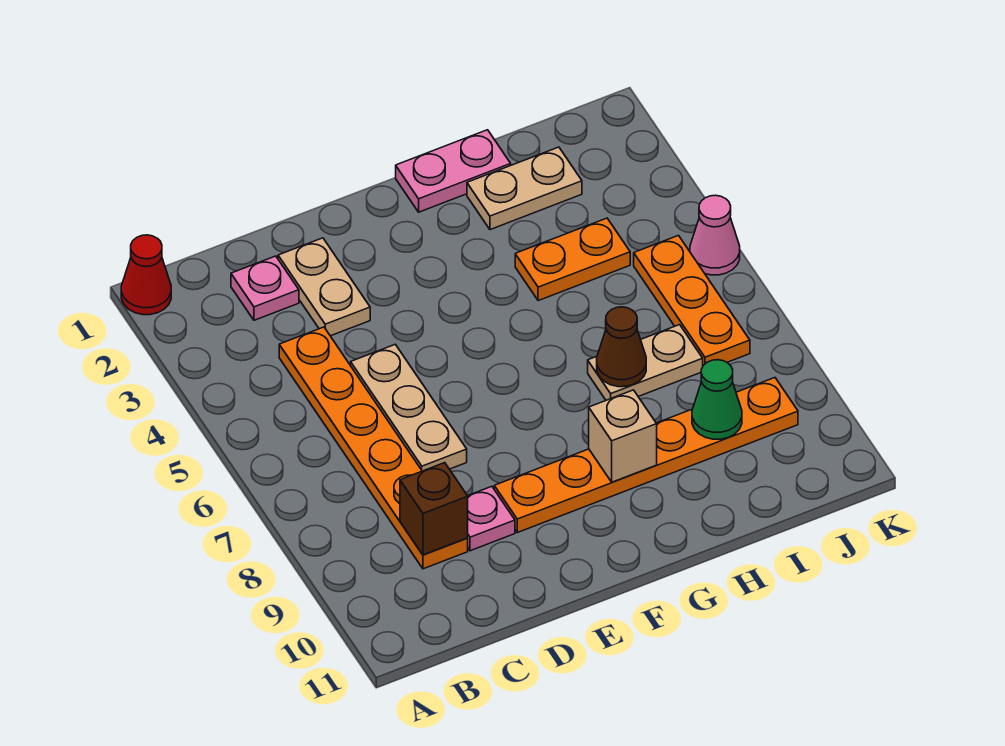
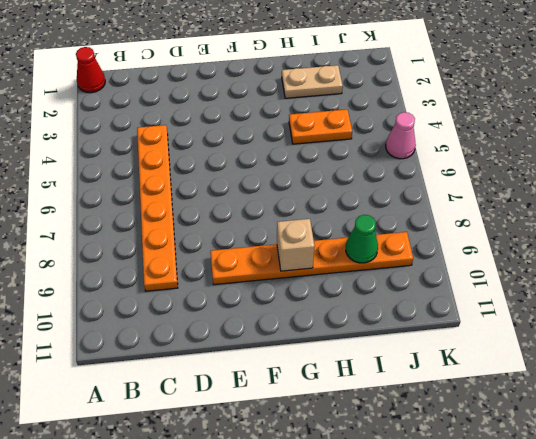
none -> pink 1x1 plate [231,256,299,320]
none -> tan 1x2 plate [278,238,370,336]
none -> tan 1x3 plate [351,344,467,471]

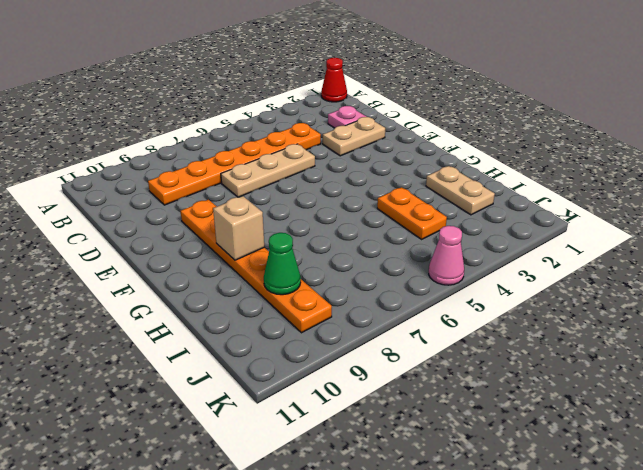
none -> pink 1x1 plate [468,486,515,551]
none -> pink 1x2 plate [396,130,511,212]
none -> tan 1x2 plate [588,325,703,400]

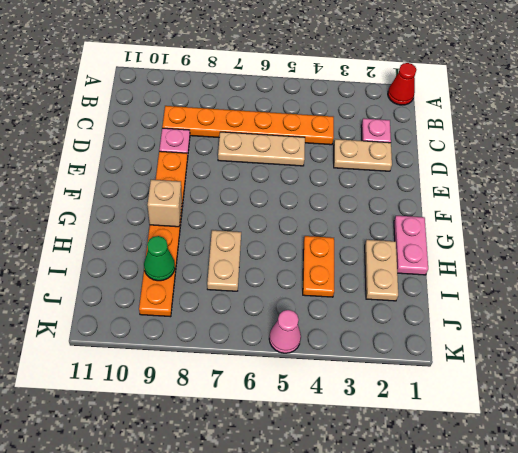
none -> orange 1x3 plate [634,236,750,365]
none -> brown 1x1 brick [400,463,468,555]
none -> brown 1x1 cone [597,307,646,387]

